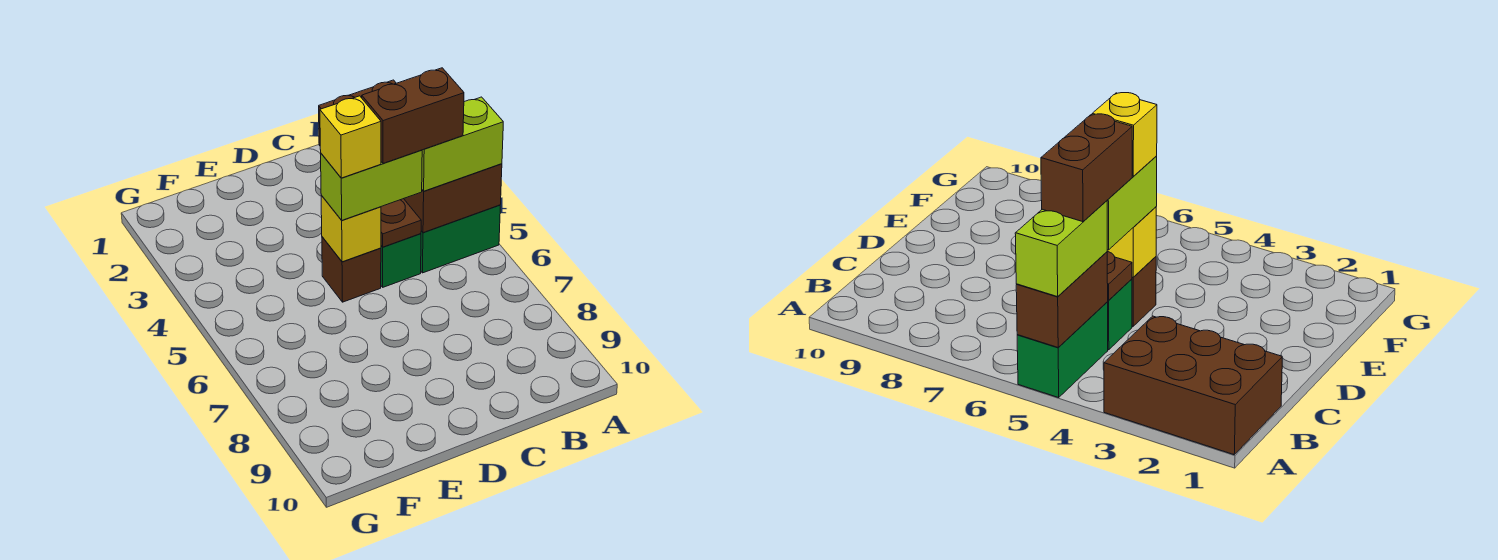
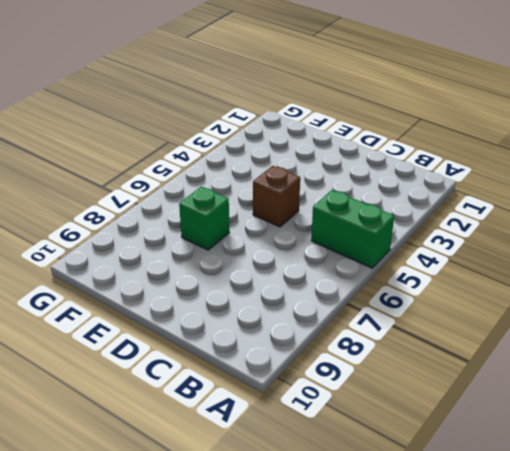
green 1x1 brick [179,187,230,250] -> green 1x1 brick moved to [381,234,421,287]
none -> brown 2x3 brick [1104,316,1282,455]
none -> brown 1x2 brick [404,164,502,233]

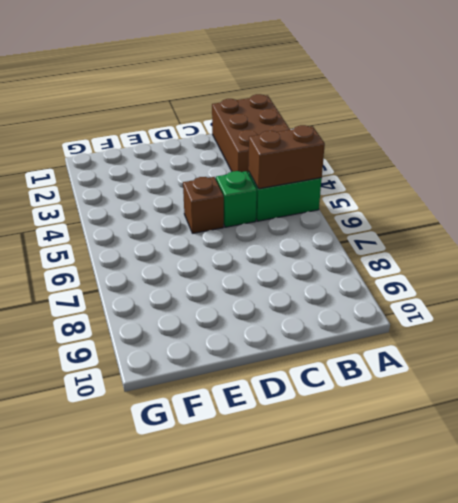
none -> brown 1x1 plate [381,199,421,247]
none -> yellow 1x1 brick [321,195,381,262]

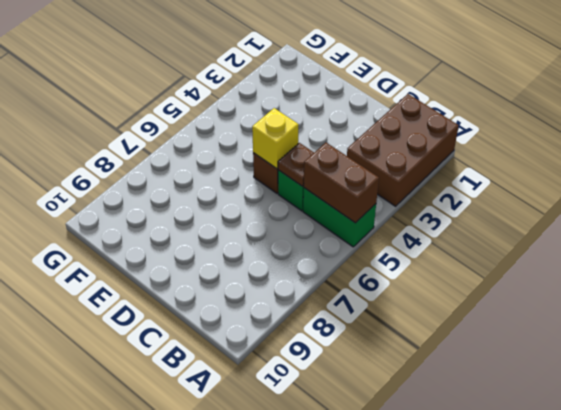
none -> lime 1x2 brick [422,97,503,191]
none -> lime 1x2 brick [321,150,422,220]

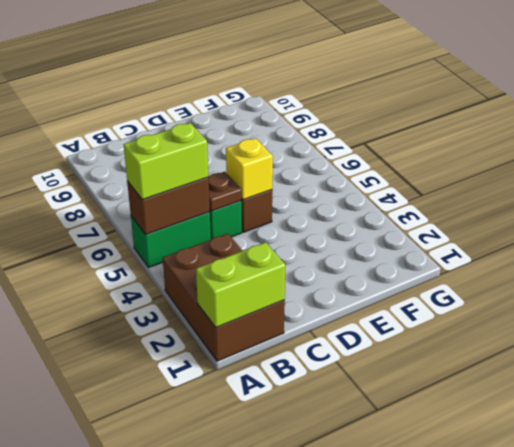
lime 1x2 brick [196,242,285,328] -> lime 1x2 brick moved to [321,150,422,220]
none -> brown 1x2 brick [362,68,464,163]
none -> yellow 1x1 brick [320,96,381,178]

